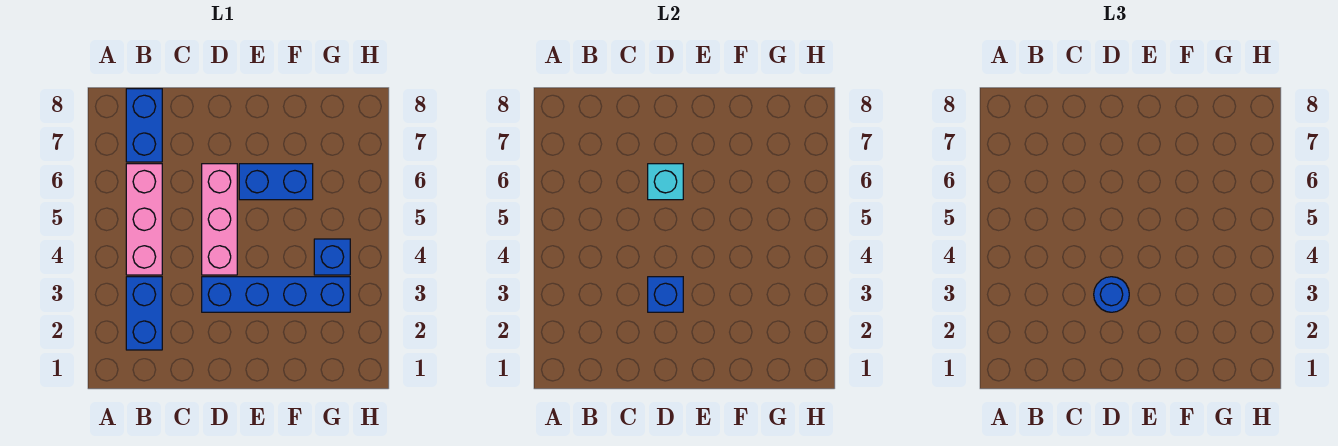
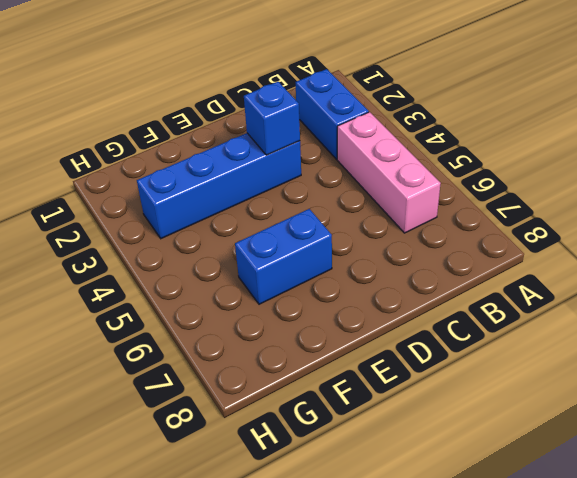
none -> blue 1x2 brick [126,89,162,162]
none -> pink 1x3 brick [202,164,237,275]

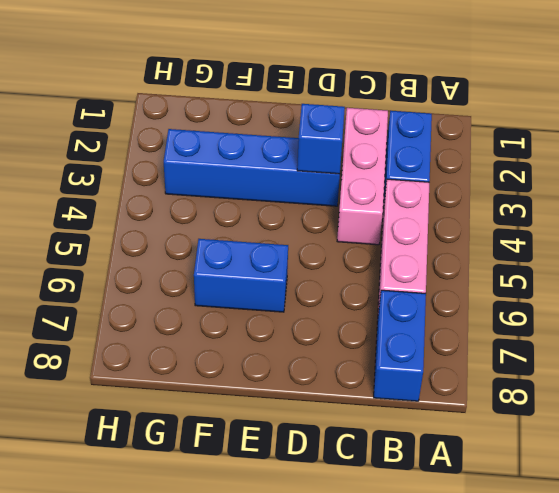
pink 1x3 brick [337,108,388,245] -> pink 1x3 brick moved to [202,164,237,275]
none -> blue 1x1 brick [314,239,350,275]
none -> cyan 1x1 brick [648,164,683,200]

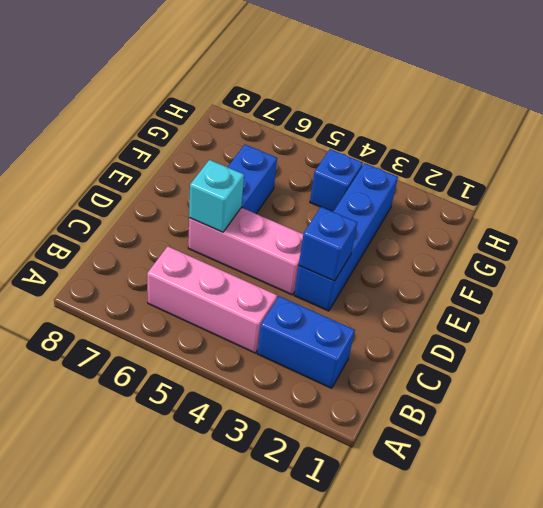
none -> blue 1x2 brick [126,89,162,162]
none -> blue 1x1 round brick [1094,277,1129,312]

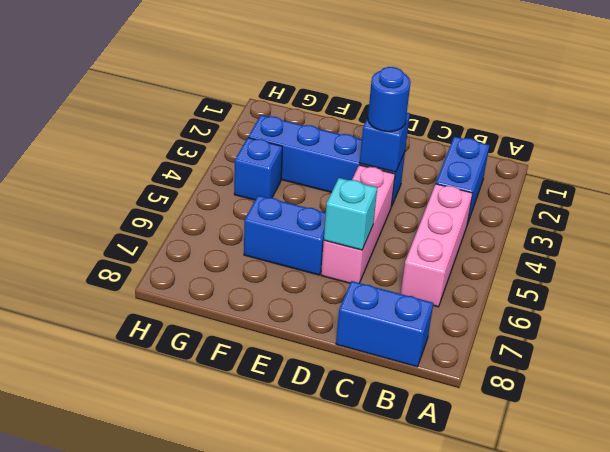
blue 1x2 brick [336,281,433,367] -> blue 1x2 brick turned to [126,89,162,162]

